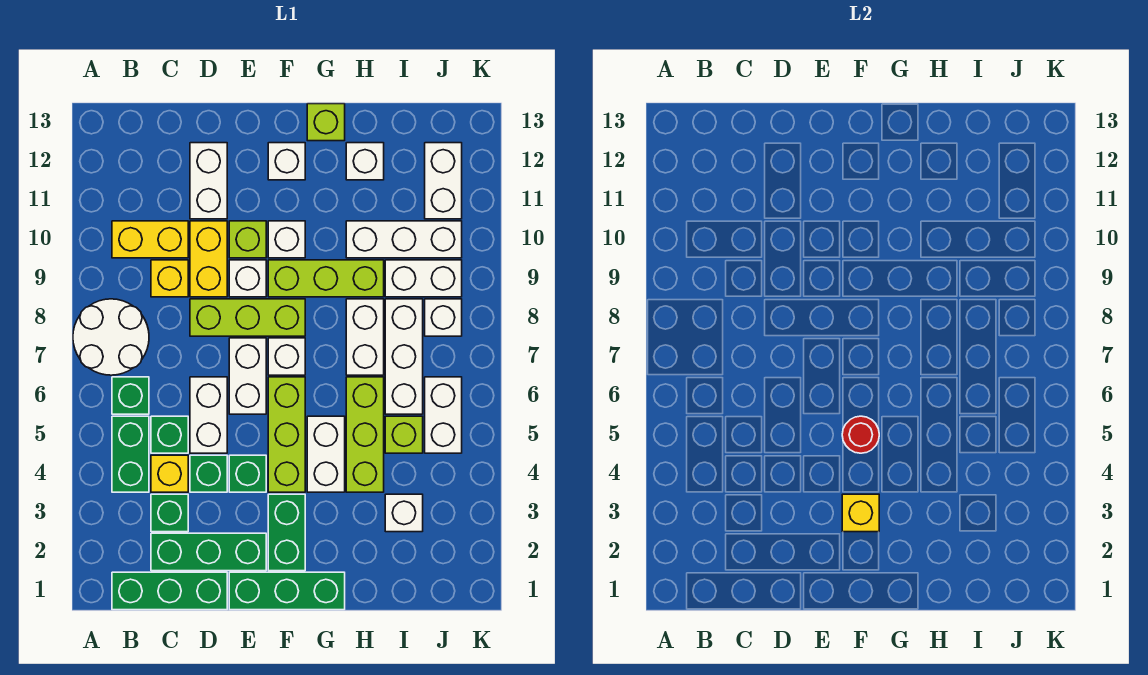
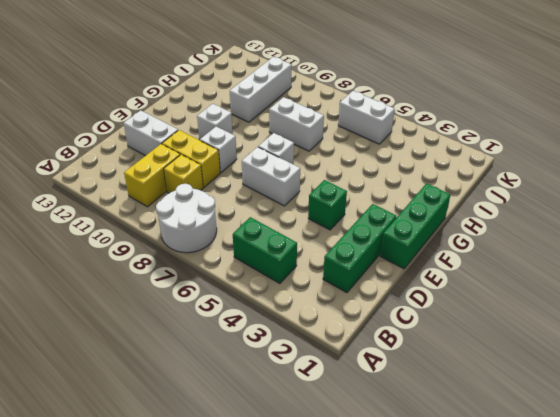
none -> green 1x3 brick [112,572,227,610]
none -> green 1x1 brick [112,377,149,414]
none -> green 1x1 brick [151,494,188,532]
none -> yellow 1x1 brick [151,455,188,492]

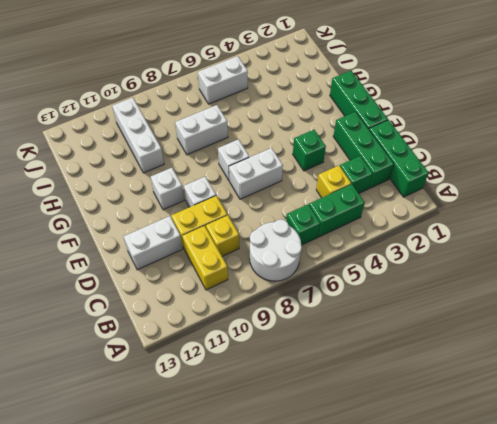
none -> green 1x1 brick [151,416,188,453]
none -> green 1x1 brick [190,455,227,492]
none -> white 1x2 brick [190,377,227,453]
none -> lime 1x3 brick [190,299,305,336]

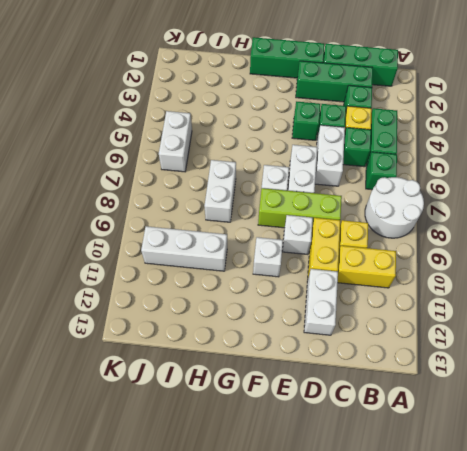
none -> lime 1x1 brick [229,221,266,258]
none -> green 1x2 brick [268,494,305,571]
none -> lime 1x3 brick [268,377,305,492]
none -> lime 1x3 brick [268,260,384,297]

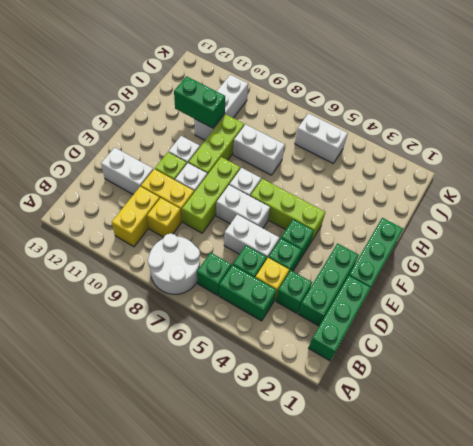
green 1x2 brick [174,76,225,128] -> green 1x2 brick moved to [268,494,305,571]
none -> white 1x1 brick [268,143,305,180]
none -> white 1x2 brick [307,416,345,492]
none -> lime 1x1 brick [307,104,345,141]
none -> lime 1x3 brick [346,377,384,492]

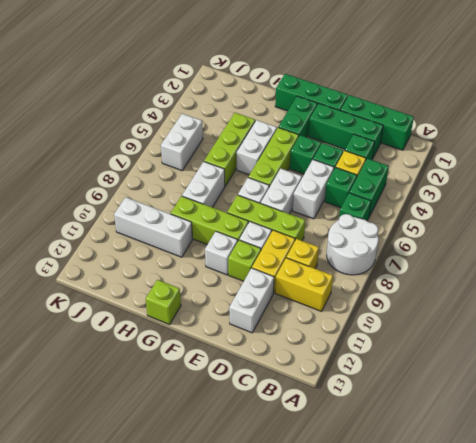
none -> white 1x1 brick [268,143,305,180]
none -> white 1x1 brick [346,143,384,180]
none -> white 1x1 brick [385,494,423,532]
none -> lime 1x1 brick [385,416,423,453]

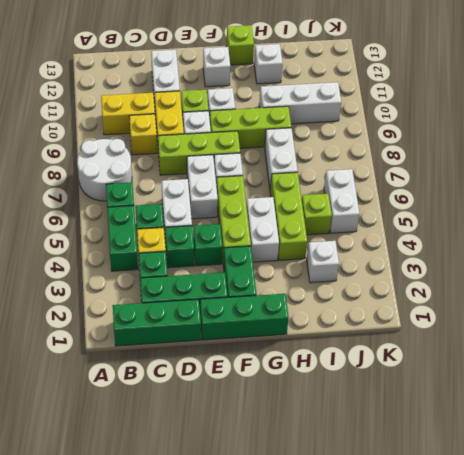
none -> white 1x3 brick [385,299,423,414]
none -> white 1x2 brick [385,260,462,297]
none -> white 1x1 brick [425,299,462,336]
none -> white 1x2 brick [425,143,462,219]

